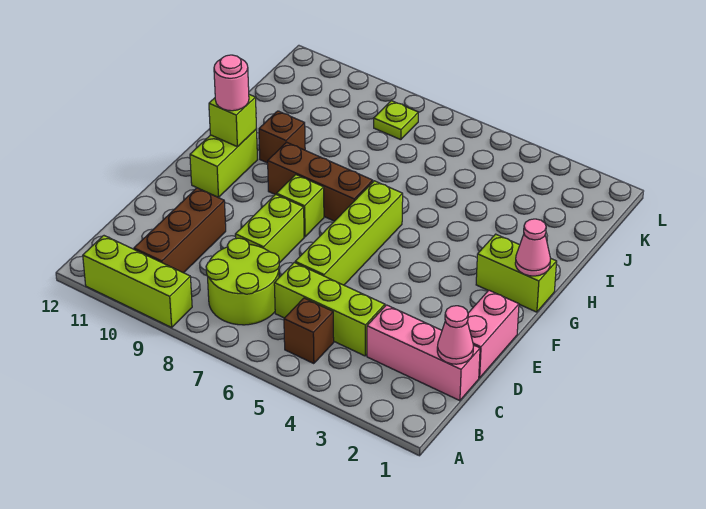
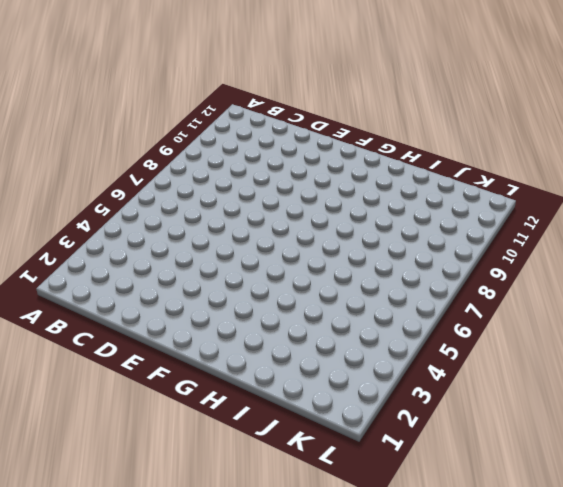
none -> lime 1x3 brick [83,236,192,327]
none -> brown 1x1 brick [284,298,334,364]
none -> lime 2x2 round brick [206,238,279,325]

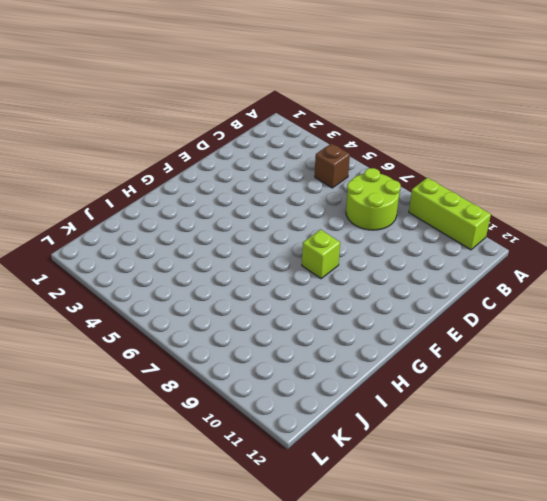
none -> brown 1x3 brick [134,188,226,273]
none -> pink 1x3 brick [367,305,480,401]
none -> lime 1x3 brick [274,263,385,356]

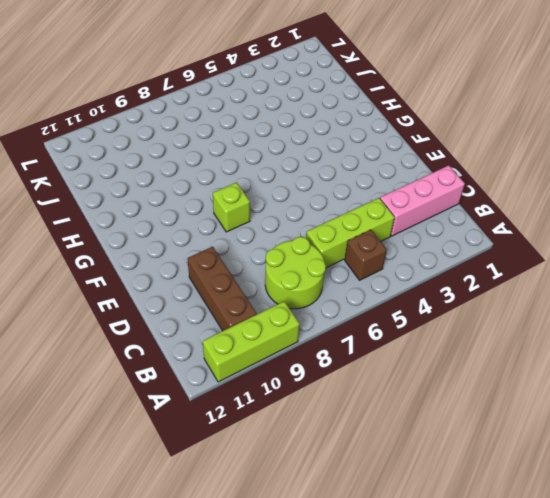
none -> pink 1x2 brick [467,290,519,378]
none -> lime 1x4 brick [295,181,403,285]
none -> lime 1x2 brick [235,194,304,263]

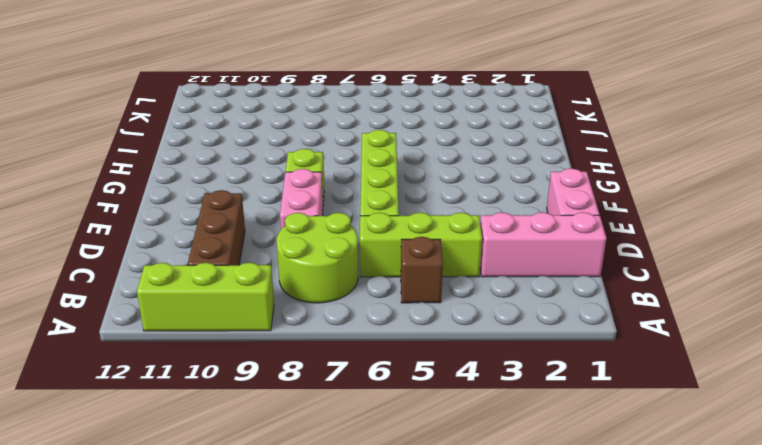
pink 1x2 brick [280,169,323,229] -> lime 1x2 brick [235,194,304,263]
none -> lime 1x2 brick [190,129,258,198]
none -> lime 1x2 brick [476,234,557,312]
none -> brown 1x3 brick [268,142,373,221]

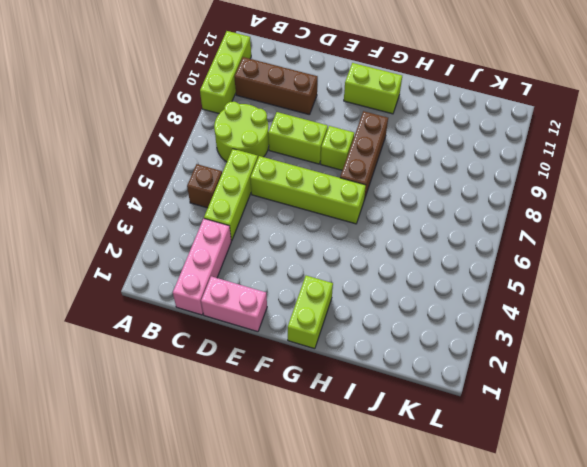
none -> brown 1x1 brick [259,111,305,163]
none -> lime 1x1 plate [374,101,418,140]
none -> pink 1x1 cone [437,306,474,364]

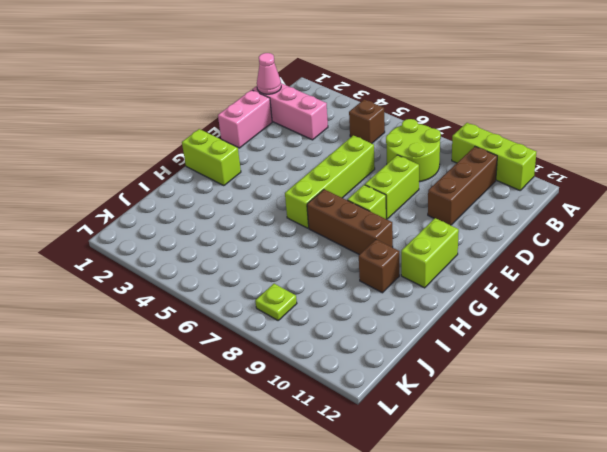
none -> lime 1x3 brick [274,263,385,356]
none -> pink 1x1 cone [515,219,550,276]
none -> lime 1x1 brick [209,94,256,147]

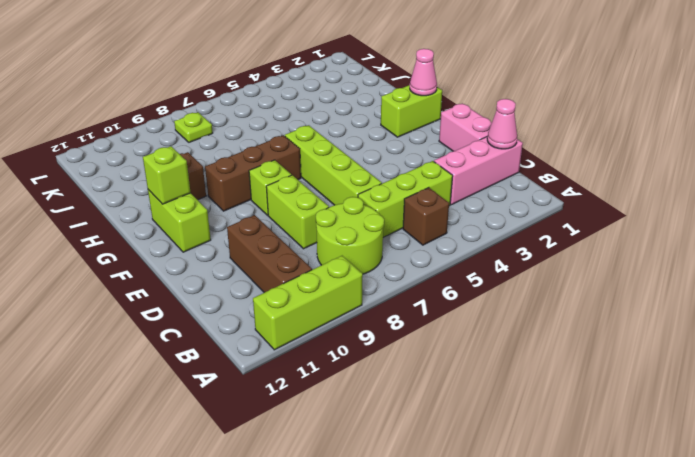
none -> pink 1x1 round brick [214,55,249,111]

